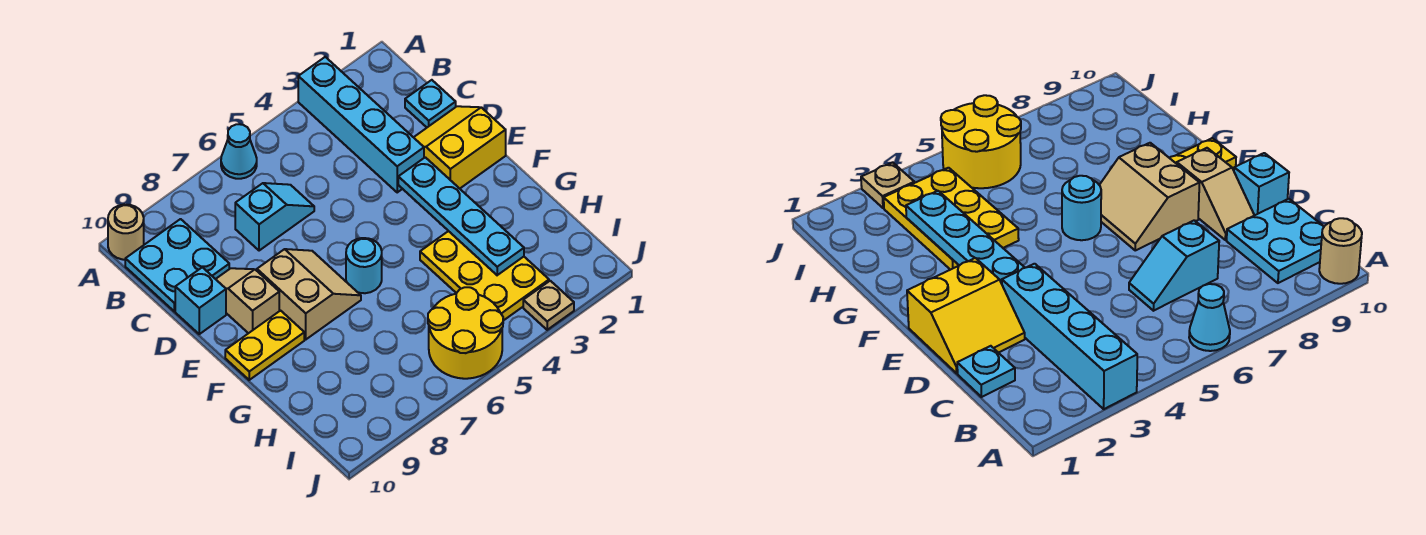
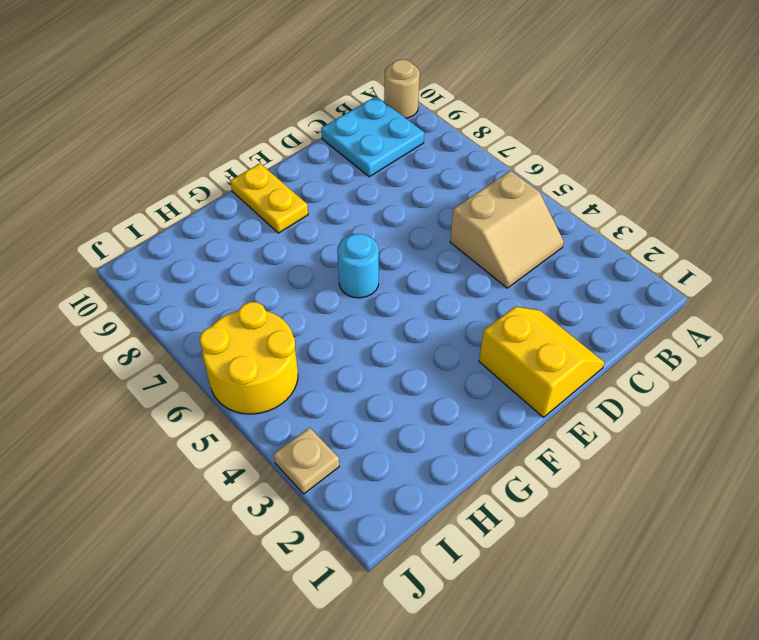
tan 2x2 slope [450,171,564,288] -> tan 2x2 slope moved to [257,249,361,339]
none -> cyan 1x4 brick [298,57,424,192]
none -> cyan 1x1 cone [221,124,257,179]
none -> cyan 1x1 plate [405,80,456,127]

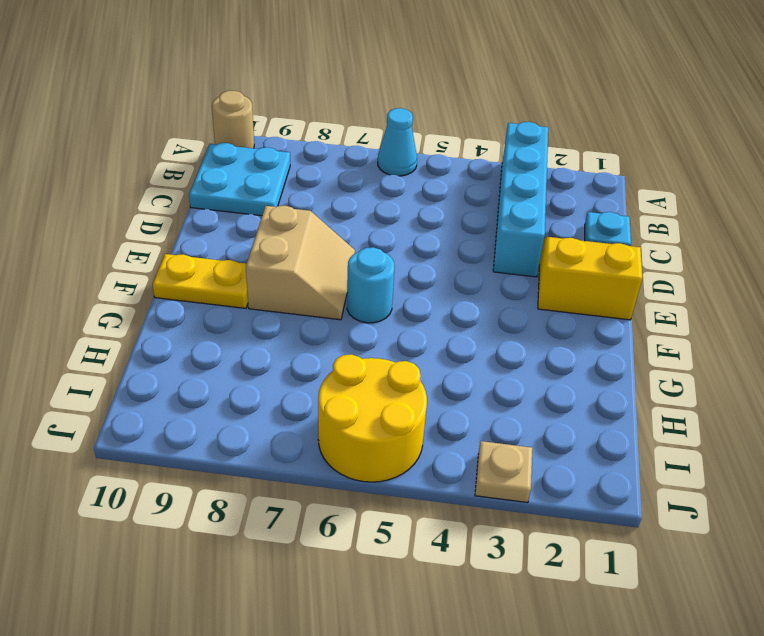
none -> cyan 1x2 slope [235,183,314,251]
none -> tan 1x2 slope [216,268,279,333]
none -> cyan 1x1 brick [175,267,226,334]

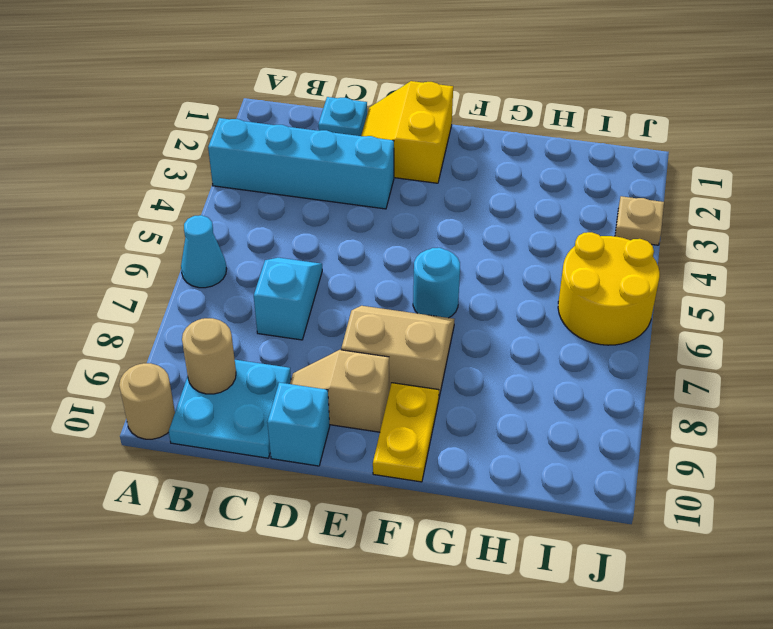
tan 1x1 round brick [182,318,236,394] -> none
none -> yellow 2x3 plate [420,231,549,321]
none -> cyan 1x4 plate [398,157,524,275]

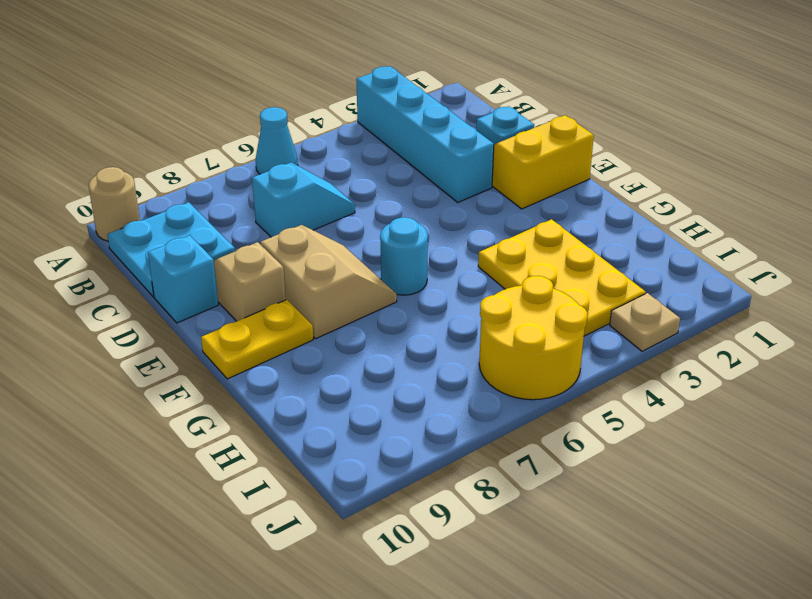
none -> cyan 1x4 plate [398,157,524,275]

